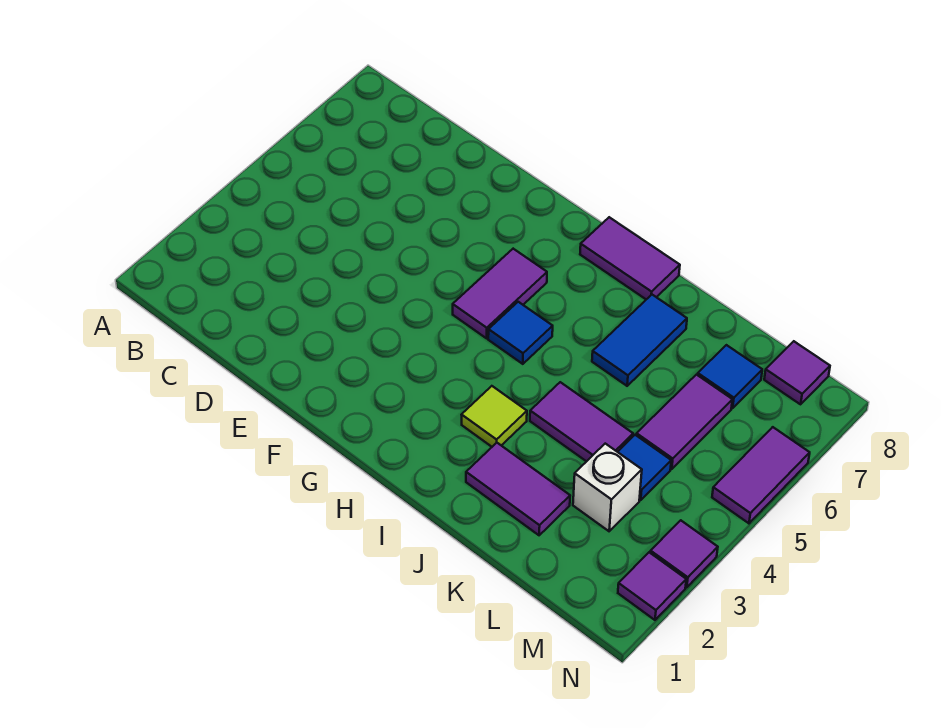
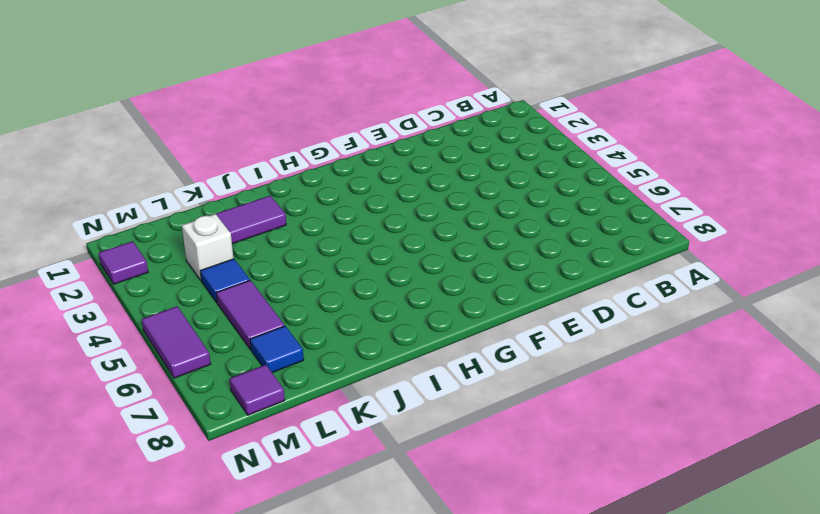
none -> purple 1x2 tile [453,249,547,338]
none -> blue 1x1 tile [488,302,553,364]
none -> purple 1x2 tile [580,217,680,299]

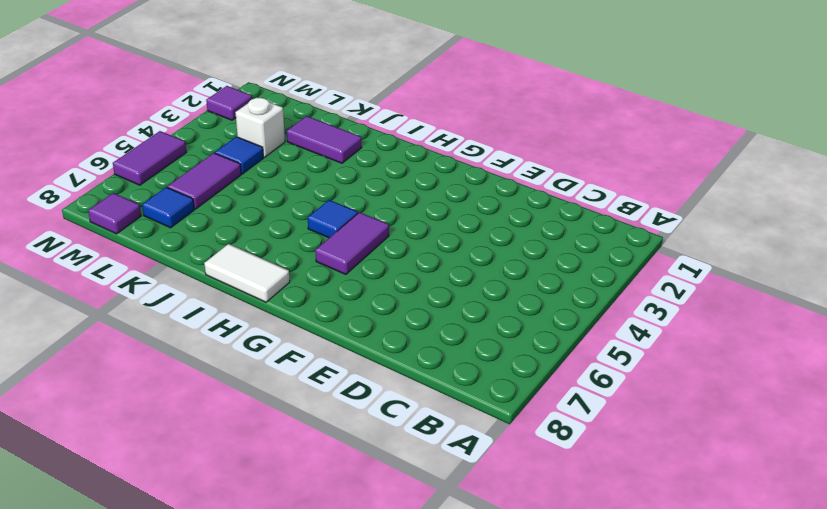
white 1x2 tile [204,244,290,302] -> purple 1x2 tile [580,217,680,299]
none -> lime 1x1 tile [462,386,527,447]
none -> purple 1x2 tile [530,382,633,462]
none -> blue 1x2 tile [592,295,687,386]

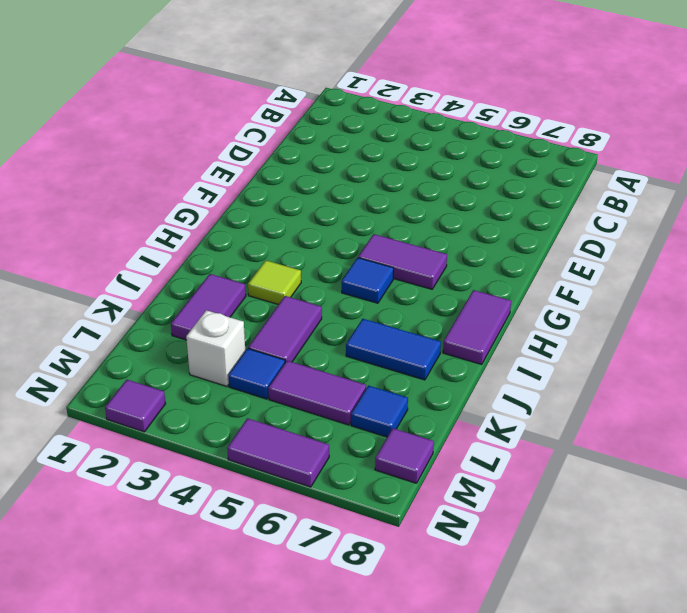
none -> purple 1x1 tile [650,520,718,587]

